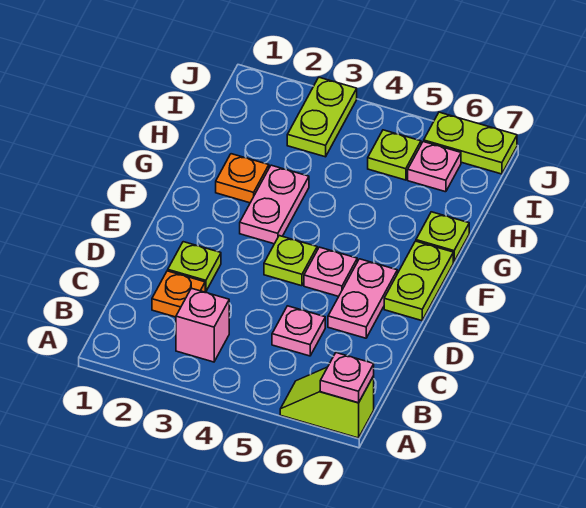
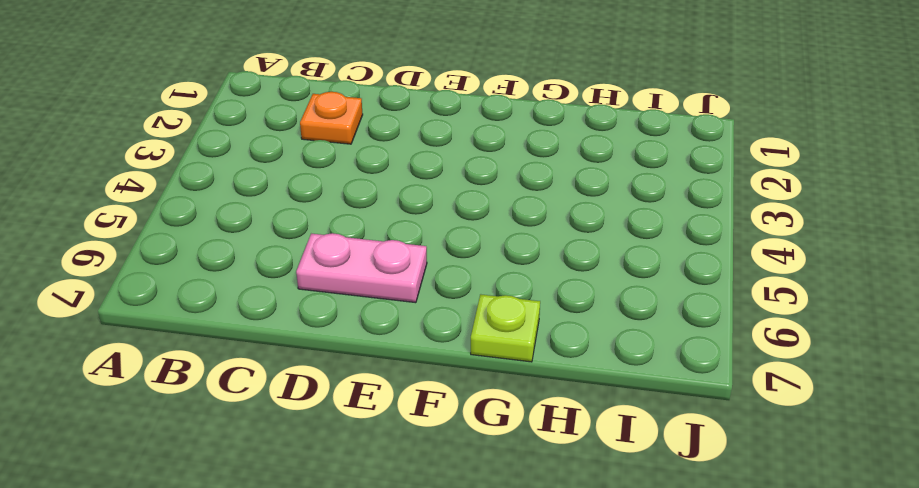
none -> lime 1x2 slope [280,367,374,438]
none -> pink 1x1 brick [176,288,229,362]
none -> pink 1x1 plate [272,306,325,356]

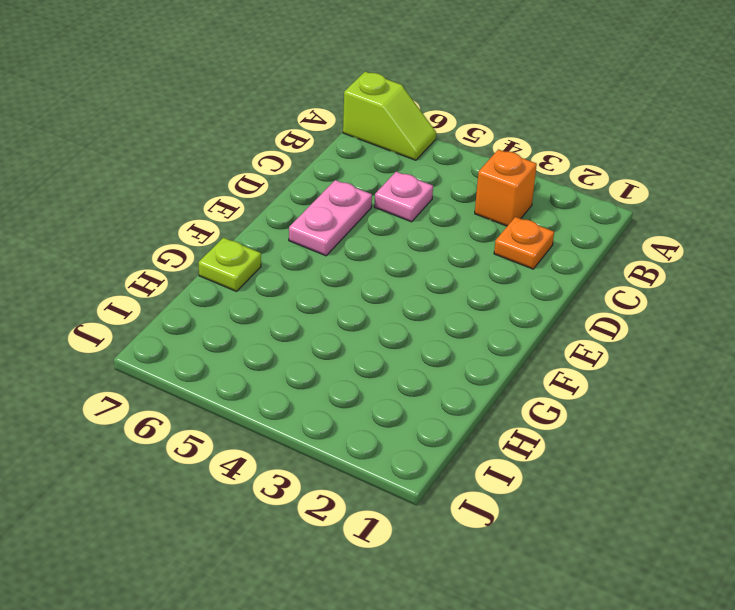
orange 1x1 brick [475,149,537,226] -> pink 1x1 brick [176,288,229,362]
none -> lime 1x1 plate [168,242,221,292]
none -> lime 1x1 plate [264,236,317,286]
none -> pink 1x1 plate [304,247,357,296]

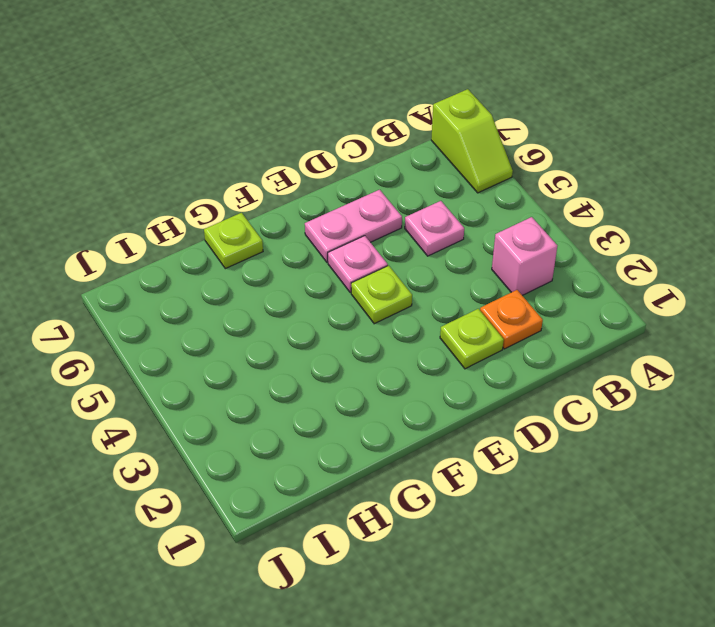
none -> lime 1x2 plate [384,241,453,321]
none -> pink 1x2 plate [240,165,309,244]
none -> orange 1x1 plate [216,154,269,203]

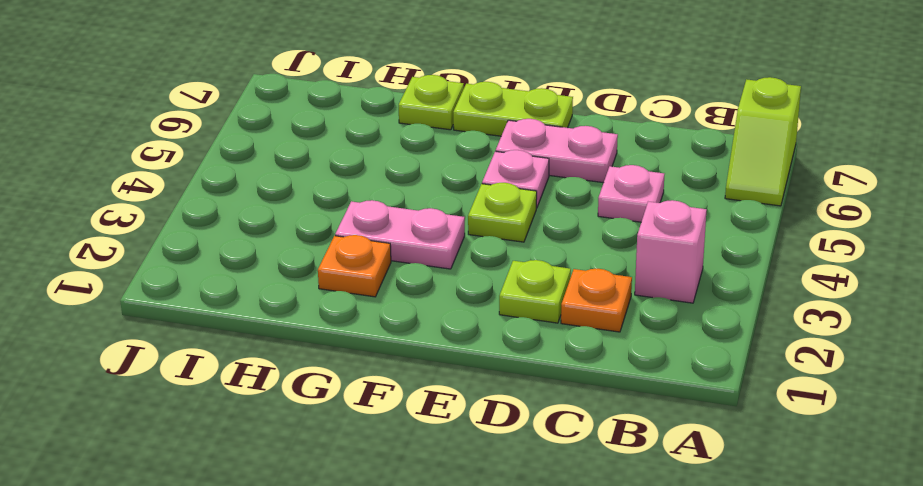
none -> lime 1x2 plate [287,77,357,157]
none -> lime 1x1 plate [368,130,421,180]
none -> pink 1x1 plate [408,142,461,192]

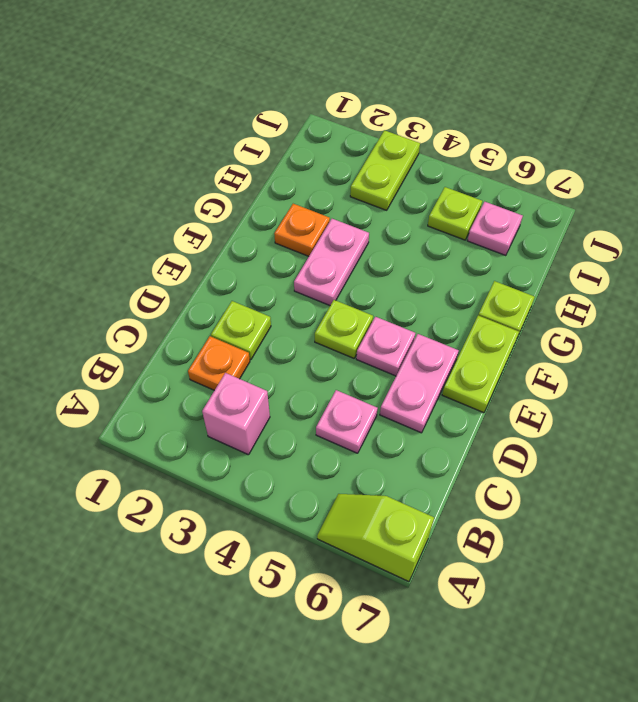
none -> lime 1x2 plate [424,112,517,174]
none -> pink 1x1 plate [320,353,374,403]

